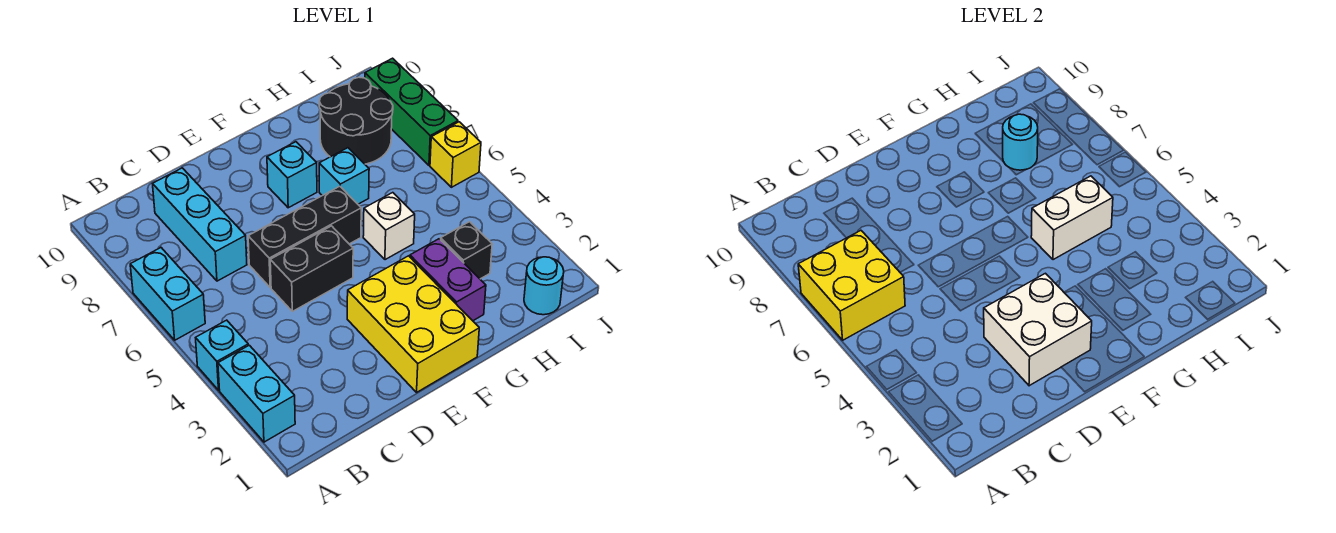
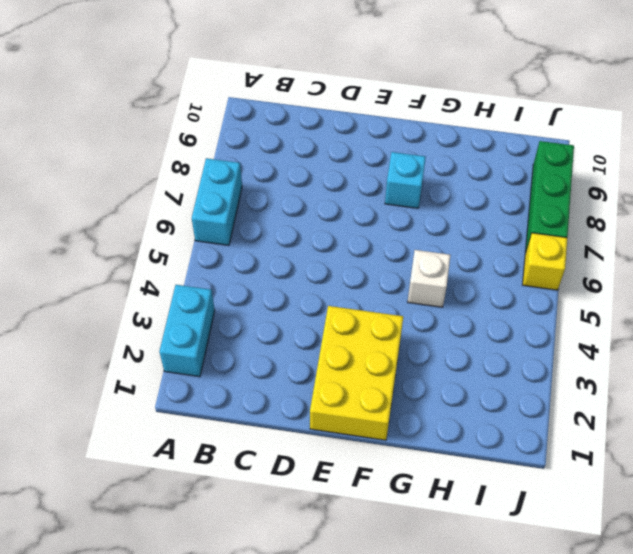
none -> cyan 1x1 brick [196,320,248,390]
none -> cyan 1x3 brick [153,168,247,281]
none -> black 1x2 brick [270,226,353,311]

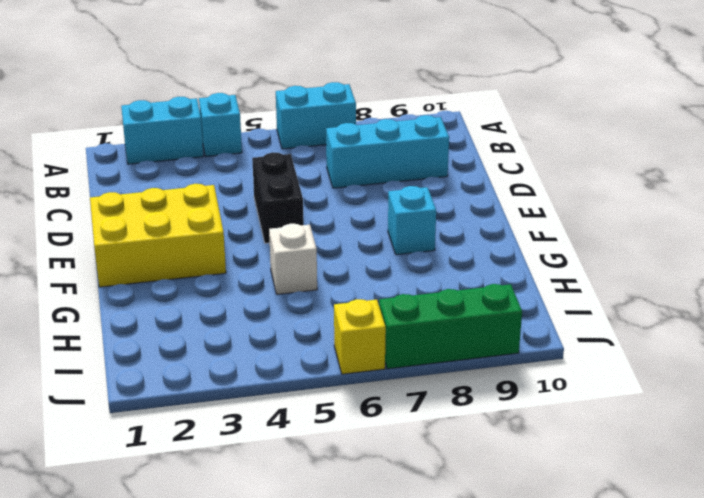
none -> black 1x3 brick [248,186,361,288]
none -> purple 1x2 brick [410,239,486,321]
none -> cyan 1x1 brick [319,148,369,204]

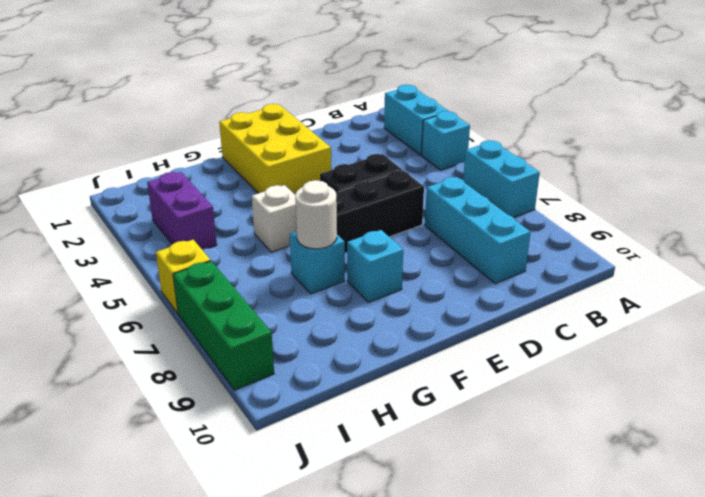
white 1x1 round brick [295,180,337,249] -> none
purple 1x2 brick [147,172,217,249] -> purple 1x2 brick moved to [410,239,486,321]
none -> black 1x1 brick [441,222,492,279]
none -> black 2x2 round brick [319,77,393,164]
none -> cyan 1x1 round brick [524,257,564,315]

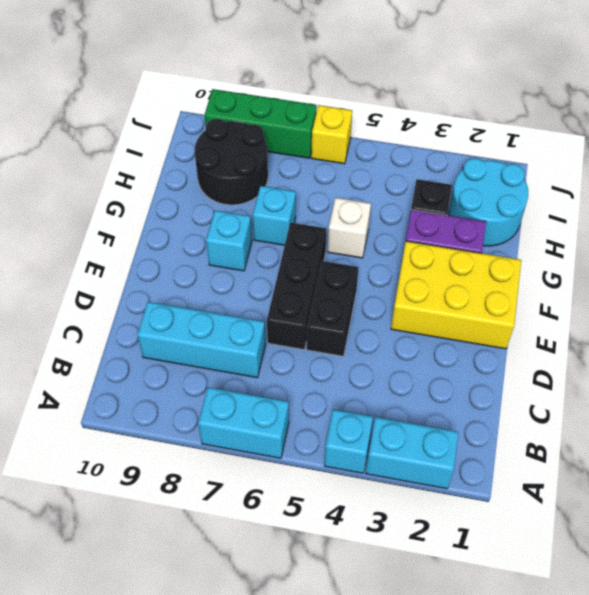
cyan 2x2 round brick [449,158,528,246] -> cyan 1x1 round brick [524,257,564,315]
none -> yellow 2x2 brick [798,231,905,340]
none -> white 2x2 brick [984,273,1092,386]
none -> white 1x2 brick [1031,176,1113,260]

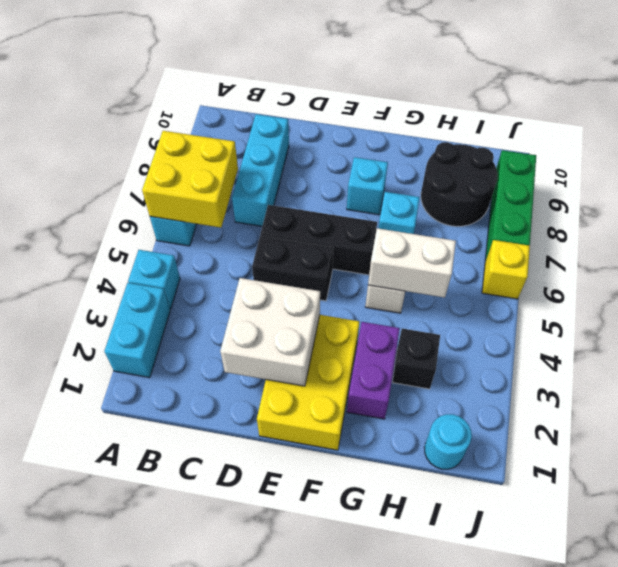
none -> cyan 1x1 round brick [1003,114,1038,170]

